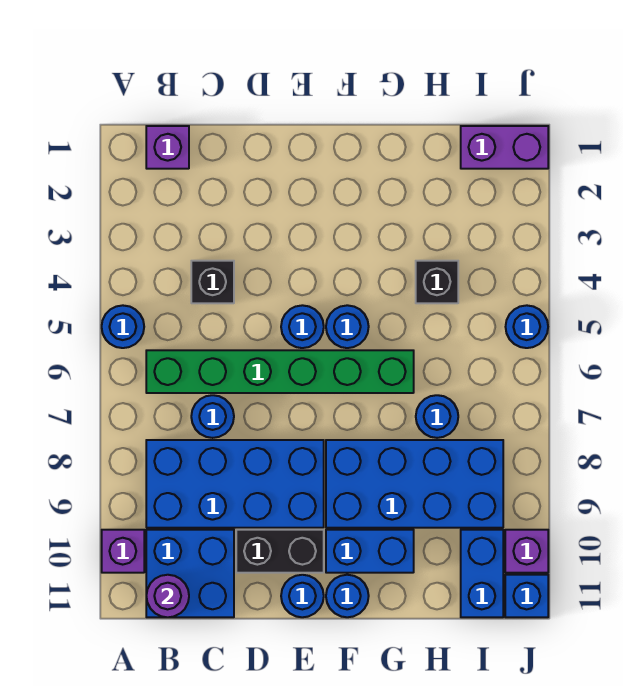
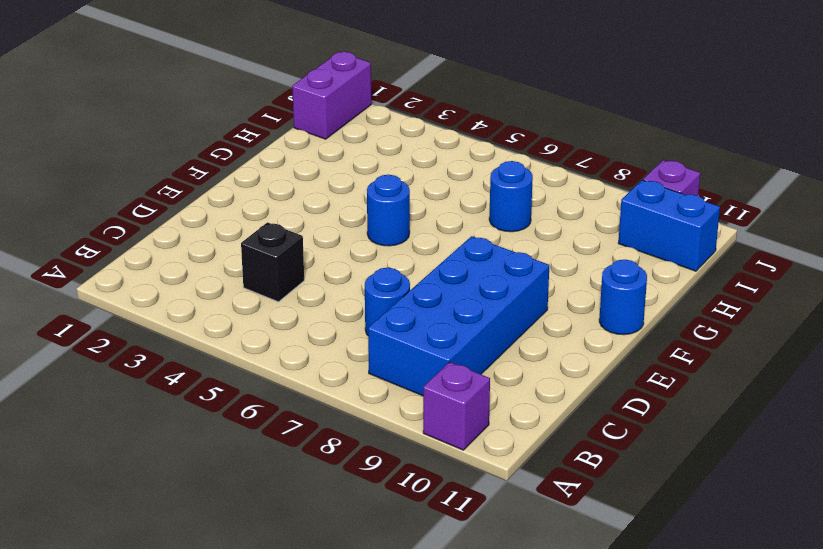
none -> blue 1x1 round brick [102,305,144,348]
none -> purple 1x1 brick [146,126,189,169]
none -> green 1x6 brick [146,350,414,393]

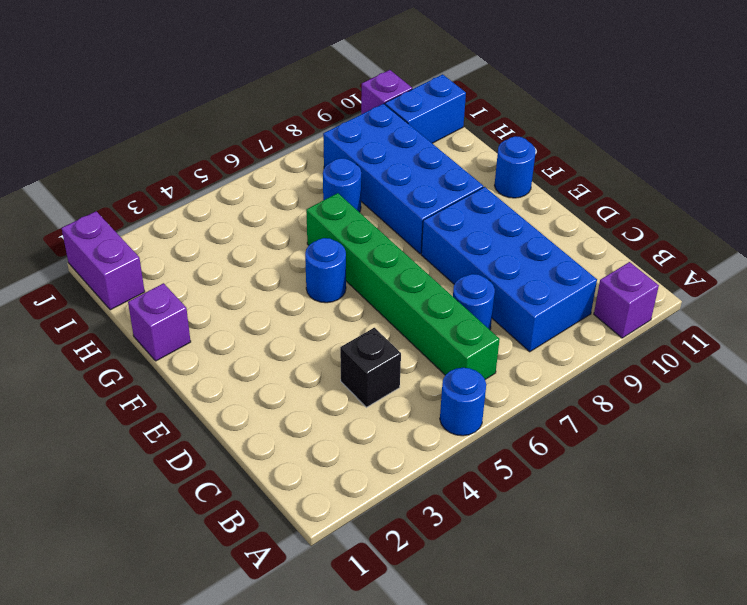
purple 1x1 brick [128,283,191,361] -> purple 1x1 brick moved to [146,126,189,169]
none -> blue 2x2 brick [146,530,234,617]
none -> black 1x2 brick [236,530,324,573]
none -> blue 1x1 round brick [281,305,324,348]

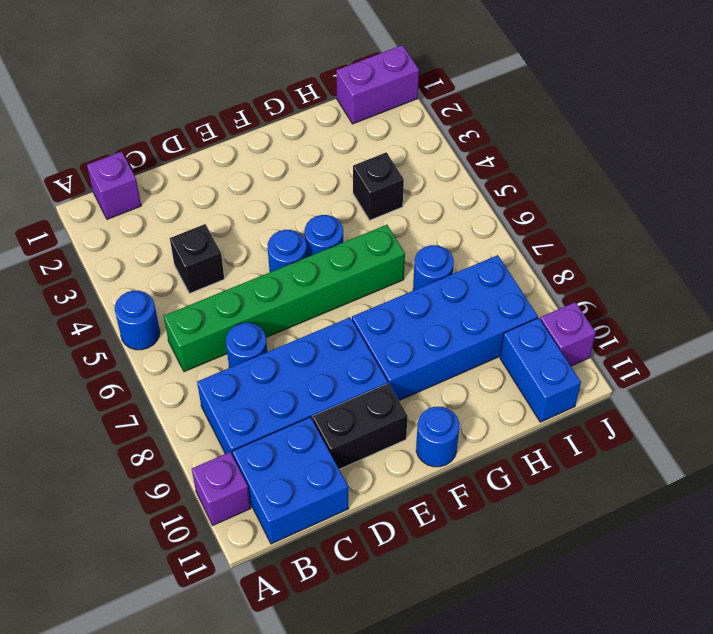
none -> blue 1x1 round brick [281,575,324,617]
none -> blue 1x2 brick [326,530,414,573]
none -> blue 1x1 round brick [506,305,548,348]

